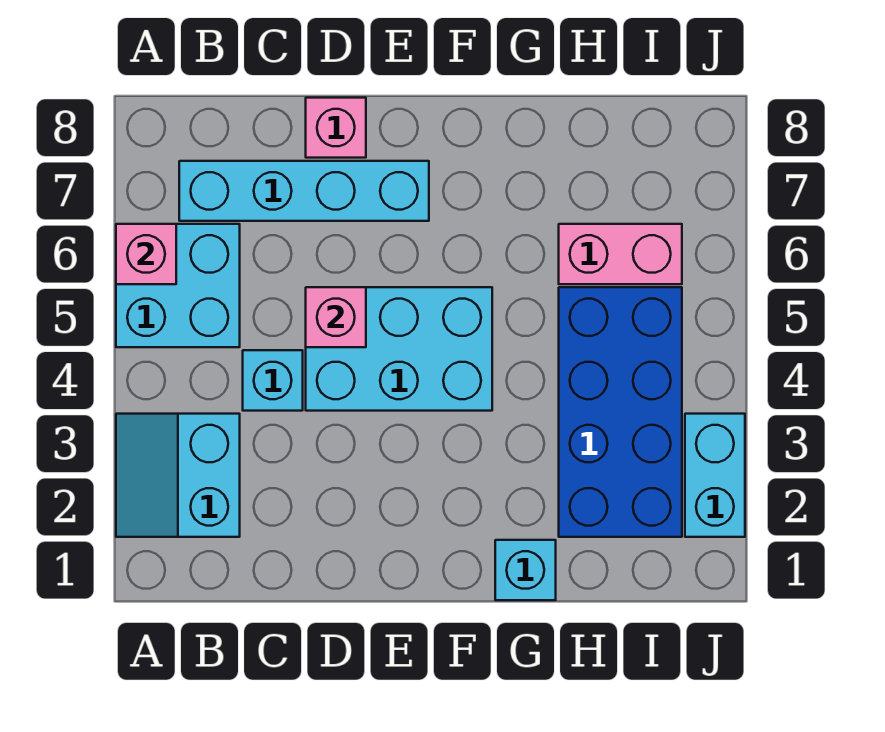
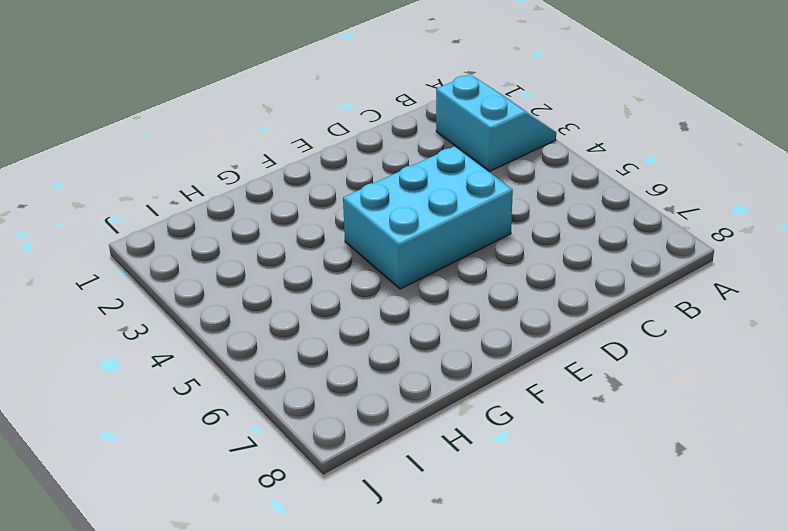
none -> cyan 2x2 brick [116,224,240,347]
none -> cyan 1x4 brick [179,161,429,221]
none -> cyan 1x1 brick [243,350,303,411]

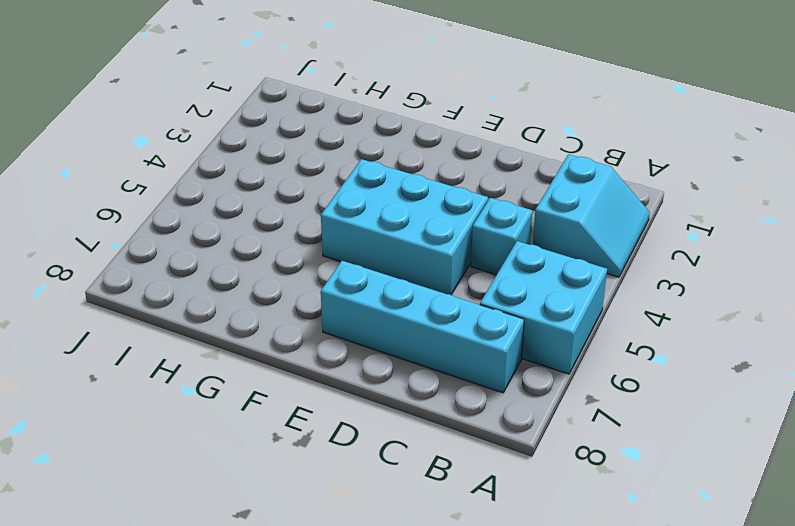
none -> pink 1x1 brick [306,98,366,158]
none -> cyan 1x1 brick [495,540,556,600]
none -> blue 2x4 brick [559,287,682,537]

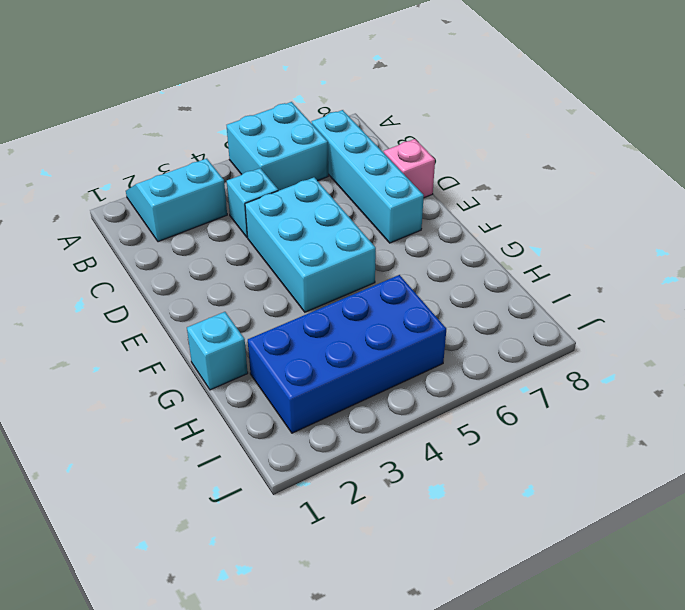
none -> pink 1x2 brick [559,224,682,284]
none -> cyan 1x2 brick [685,414,745,537]
none -> pink 1x1 brick [116,224,176,284]

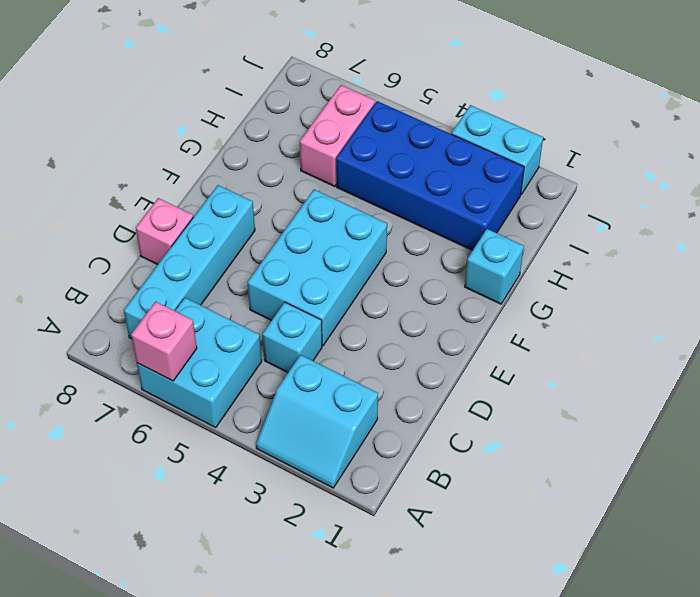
none -> pink 1x1 brick [306,287,366,347]

